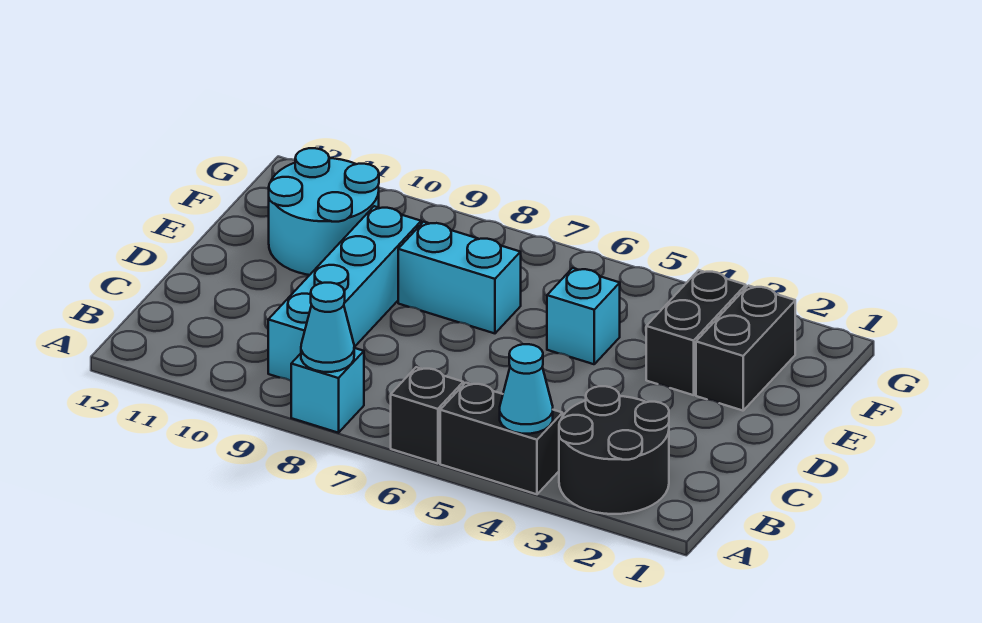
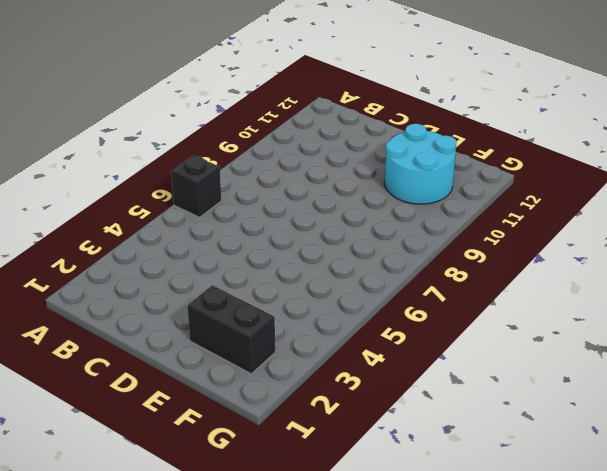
none -> black 2x2 round brick [559,386,669,514]
none -> black 1x2 brick [440,383,563,494]
none -> cyan 1x1 brick [291,348,364,433]

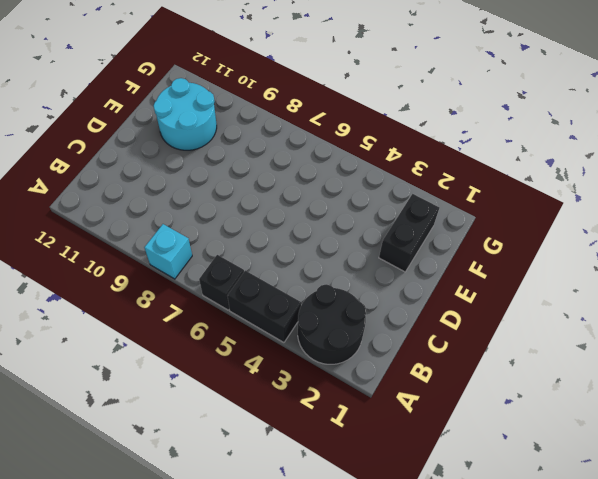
none -> cyan 1x4 brick [268,206,421,381]
none -> black 1x2 brick [646,270,746,395]
none -> cyan 1x1 brick [547,268,620,364]

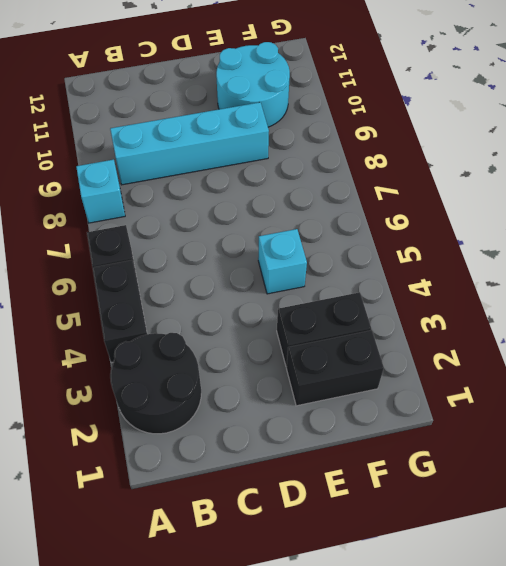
none -> cyan 1x2 brick [398,222,521,333]
none -> cyan 1x1 cone [500,344,553,434]
none -> cyan 1x1 cone [301,283,354,372]

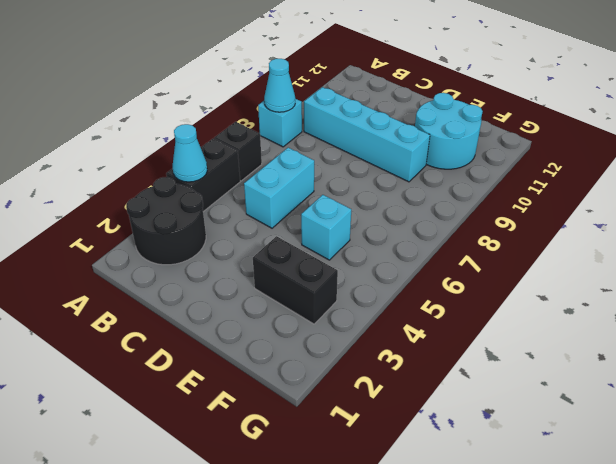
cyan 1x2 brick [244,148,314,228] -> cyan 1x2 brick moved to [398,222,521,333]
none -> black 1x2 brick [696,286,795,411]

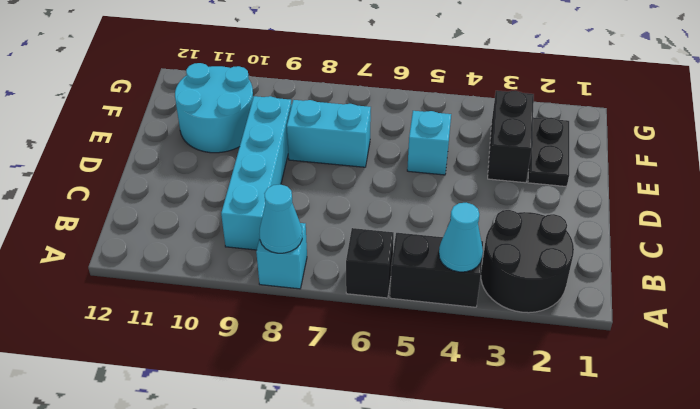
black 1x2 plate [528,117,569,187] -> black 1x2 brick [696,286,795,411]

